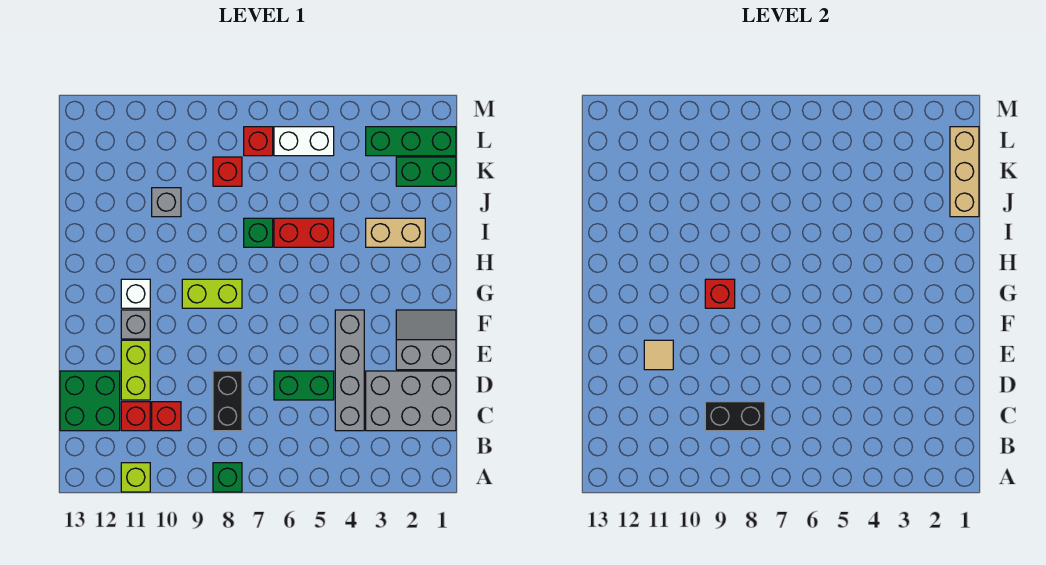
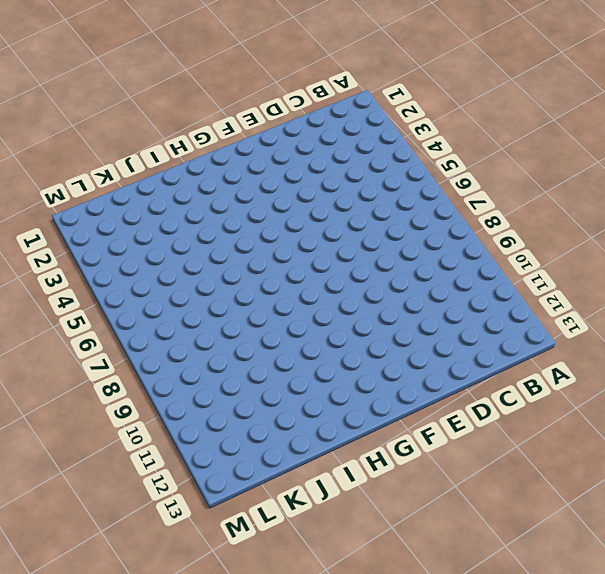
none -> green 1x1 brick [213,463,242,492]
none -> lime 1x1 brick [121,463,150,492]
none -> grey 2x3 brick [366,371,456,431]

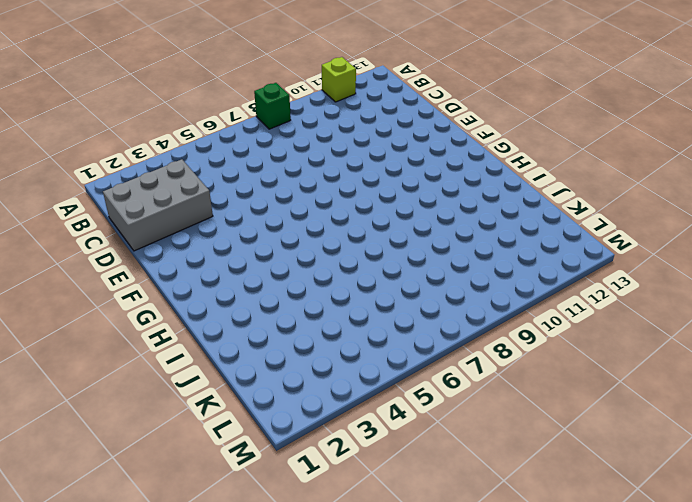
none -> grey 1x4 brick [335,310,364,431]
none -> black 1x2 brick [213,371,242,431]
none -> red 1x1 brick [152,402,181,431]

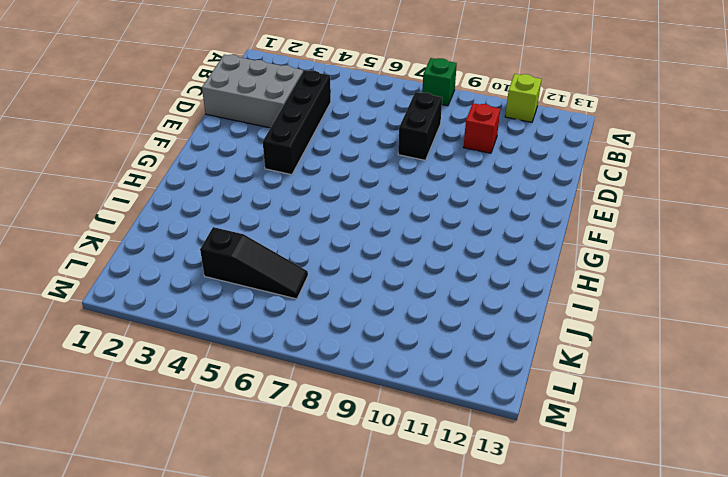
black 1x4 brick [263,70,331,175] -> grey 1x4 brick [335,310,364,431]
black 1x3 slope [200,227,308,299] -> none
none -> red 1x1 brick [121,402,150,431]
none -> green 2x2 brick [60,371,120,431]
none -> green 1x2 brick [274,371,334,400]

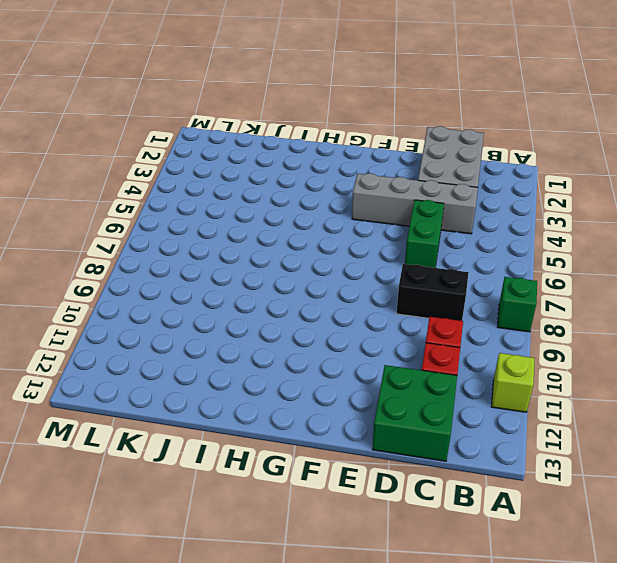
none -> lime 1x2 brick [121,340,150,400]
none -> grey 2x2 slope [396,310,456,370]
none -> grey 1x1 brick [121,310,150,339]

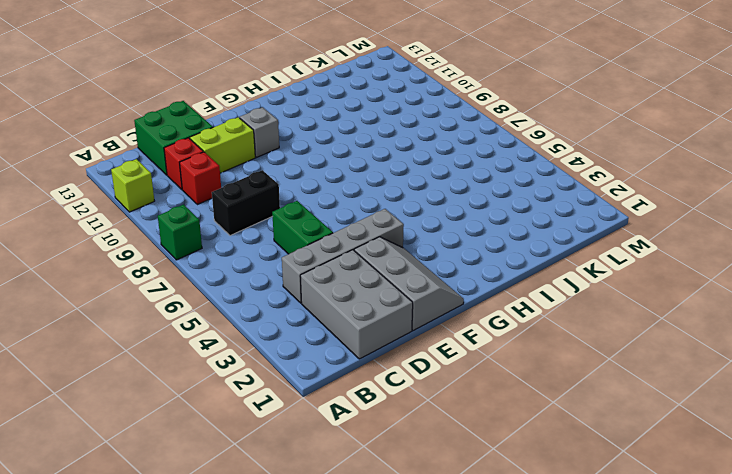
grey 2x3 slope [354,237,464,331] -> grey 2x2 slope [396,310,456,370]
none -> lime 1x2 brick [182,279,242,308]
none -> white 1x1 brick [121,279,150,308]
none -> tan 1x2 brick [366,218,425,247]

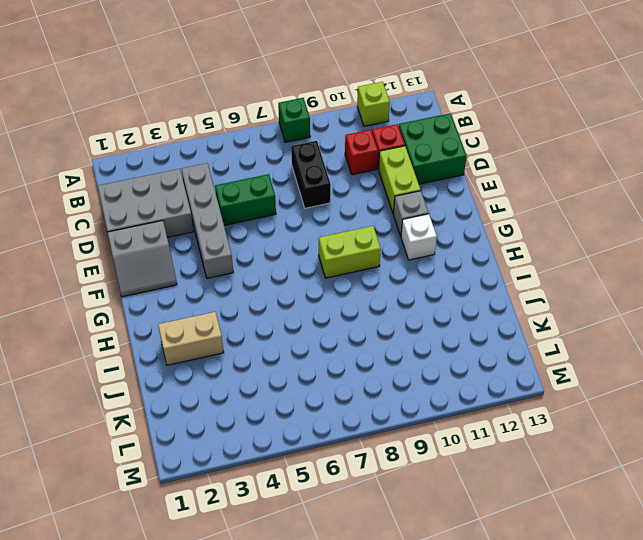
none -> red 1x2 brick [274,218,334,247]
none -> green 1x1 brick [244,218,273,247]
none -> grey 1x1 brick [152,188,181,217]

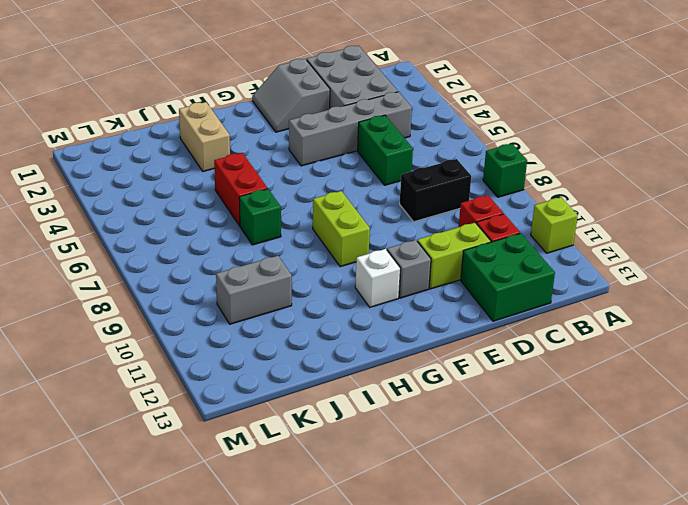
grey 1x2 brick [216,256,292,324] -> grey 1x1 brick [152,188,181,217]
none -> green 1x2 brick [396,157,456,186]
none -> red 1x1 brick [213,157,242,186]
none -> green 1x3 brick [366,127,456,156]

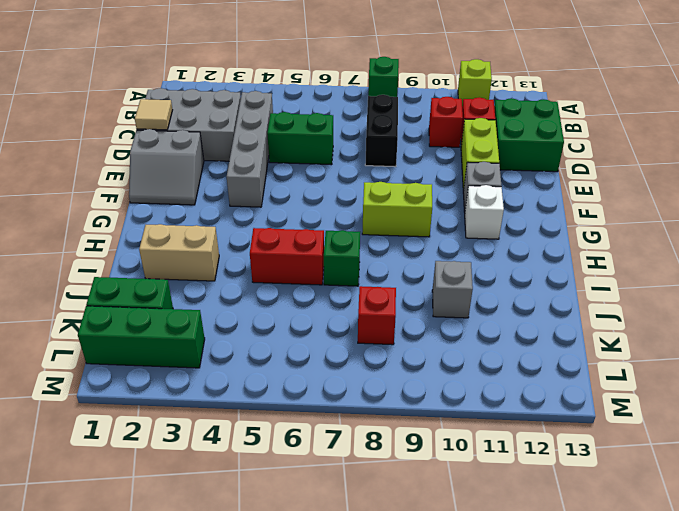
tan 1x1 tile [135,99,172,130] -> tan 1x1 tile moved to [644,340,673,370]
none -> white 1x2 brick [274,127,334,156]
none -> red 1x1 brick [244,127,273,156]
none -> black 1x2 brick [705,402,765,431]

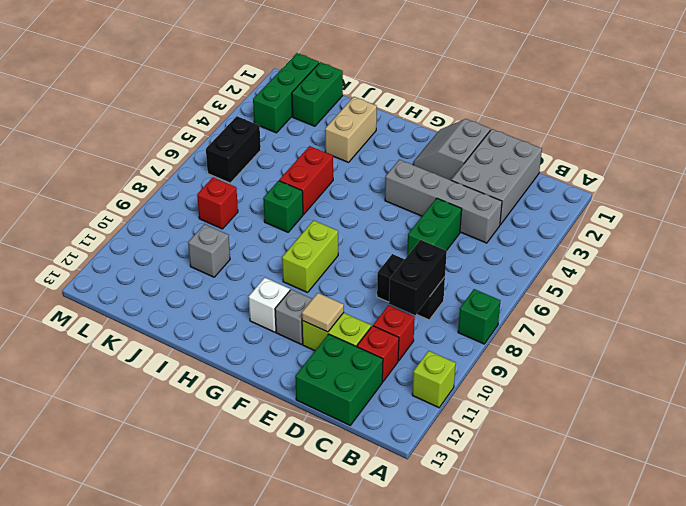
black 1x2 brick [206,116,261,183] -> white 1x2 brick [274,127,334,156]
none -> red 1x1 brick [244,127,273,156]
none -> red 1x1 brick [705,279,735,308]
none -> tan 1x3 brick [950,127,979,217]

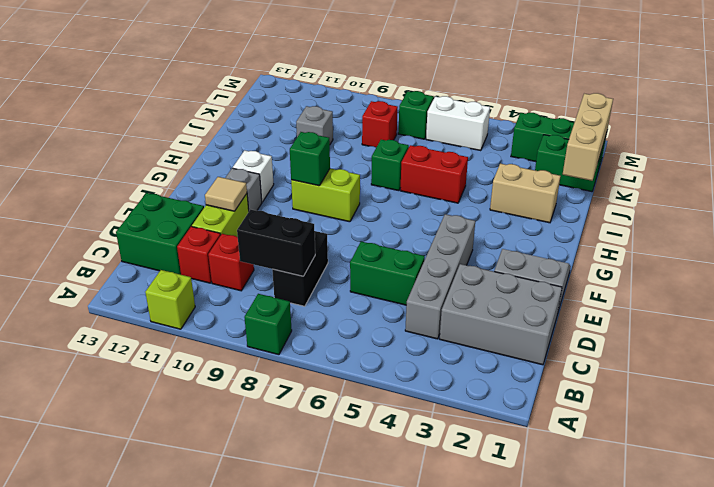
green 1x1 brick [290,132,330,186] -> red 1x1 brick [705,279,735,308]
green 1x1 brick [398,91,434,139] -> red 1x1 brick [244,127,273,156]

